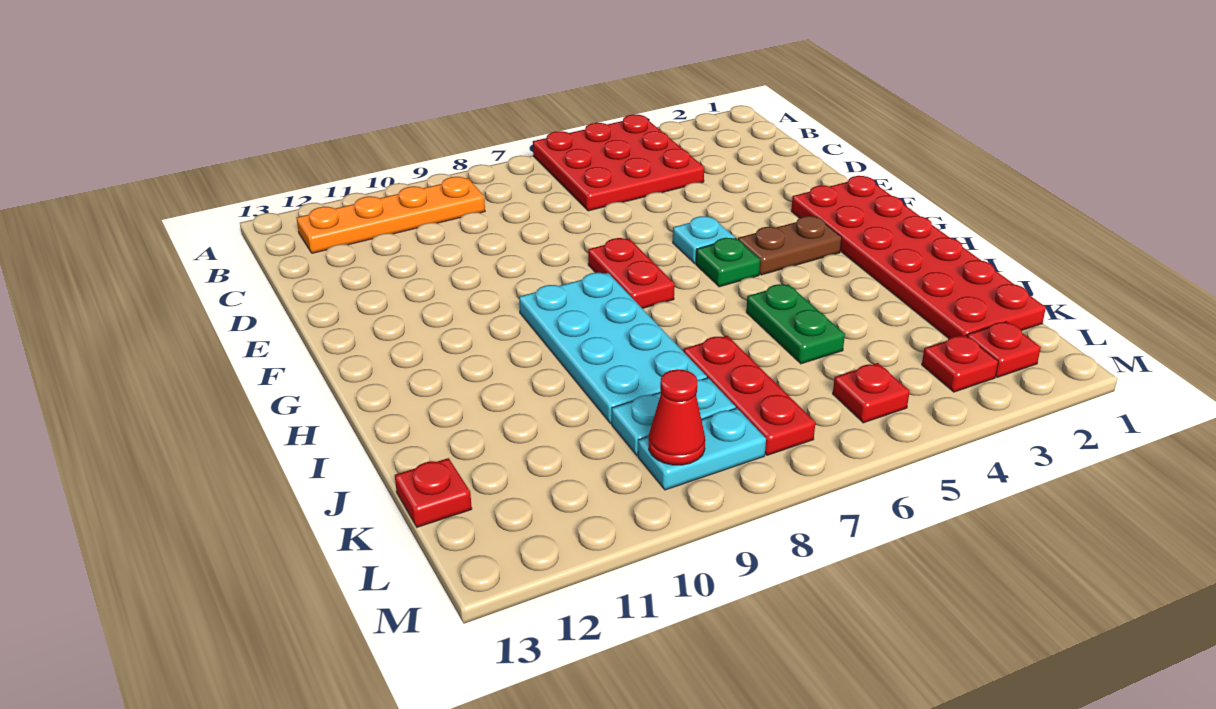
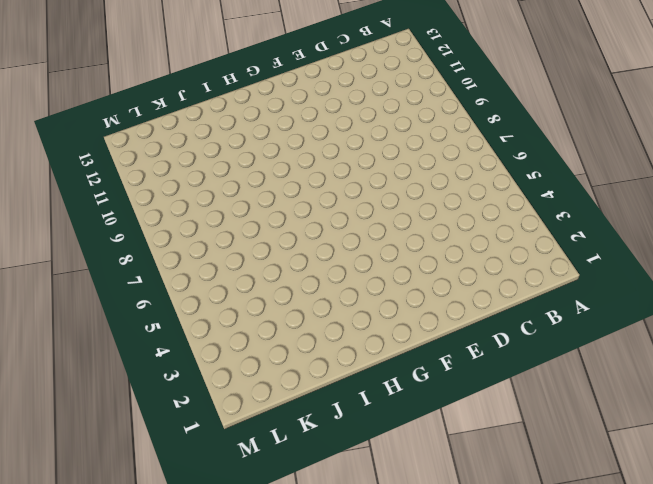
none -> red 3x3 plate [533,114,704,211]
none -> orange 1x4 plate [297,177,485,253]
none -> red 2x6 plate [791,176,1046,338]

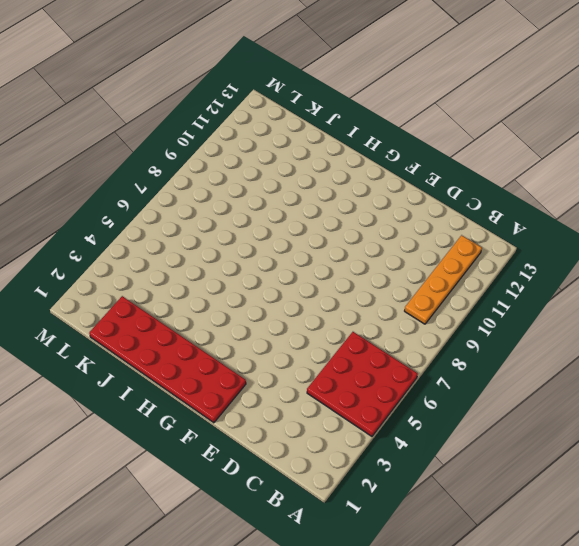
none -> cyan 1x1 plate [673,216,735,264]
none -> red 1x2 plate [588,238,675,308]
none -> brown 1x2 plate [738,216,842,275]

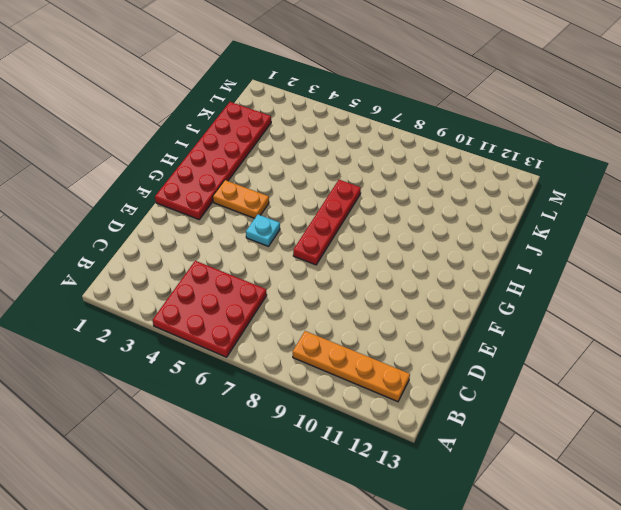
red 1x4 plate [293,180,361,265] -> red 1x2 plate [588,238,675,308]
orange 1x2 plate [213,180,269,218] -> brown 1x2 plate [738,216,842,275]
none -> green 1x1 plate [696,238,760,287]
none -> cyan 2x4 plate [519,273,707,423]
none -> green 1x2 plate [746,284,845,364]

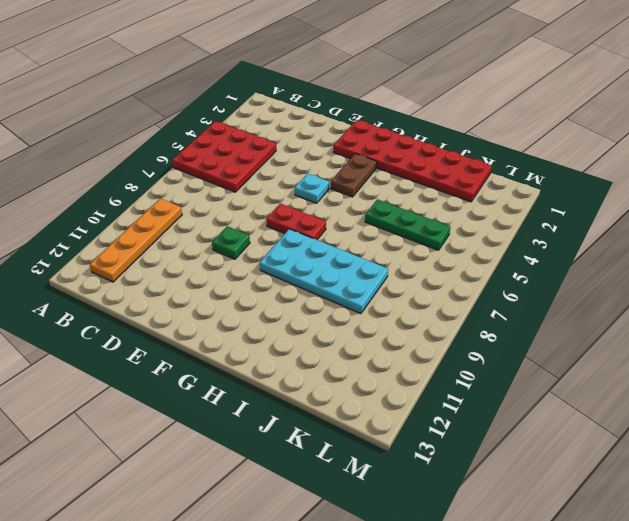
green 1x1 plate [212,226,250,259] -> green 1x1 plate moved to [696,238,760,287]
green 1x3 plate [365,199,450,250] -> green 1x2 plate [746,284,845,364]
none -> red 1x3 plate [683,336,815,455]
none -> cyan 1x2 plate [612,378,736,456]
none -> red 1x1 plate [395,458,472,527]

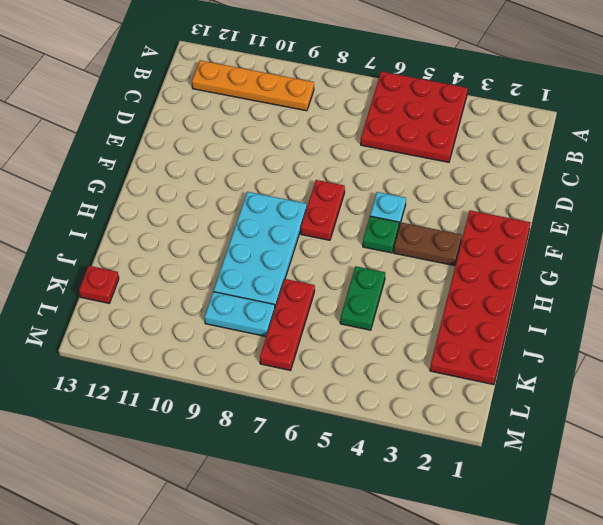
none -> red 1x1 plate [967,322,1041,377]
none -> red 1x1 plate [922,335,998,392]
none -> red 1x1 plate [833,363,910,423]

